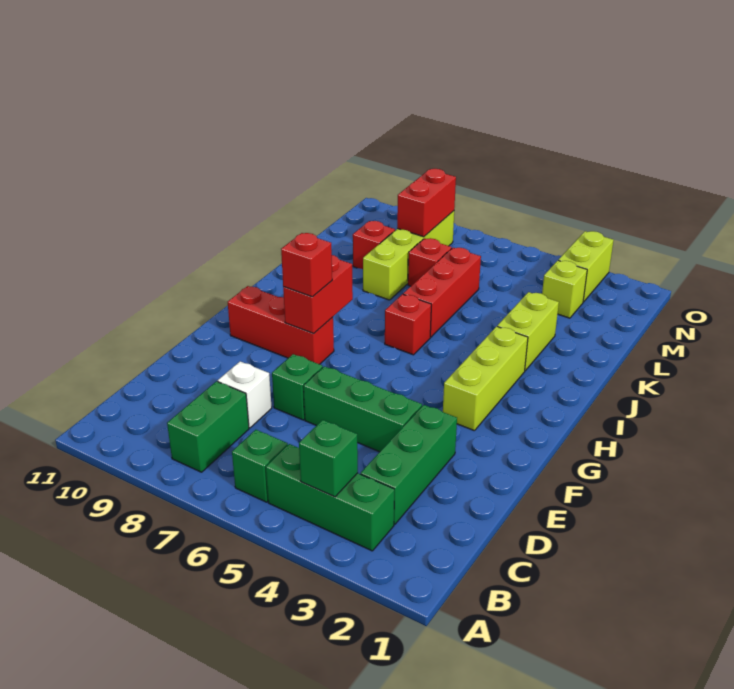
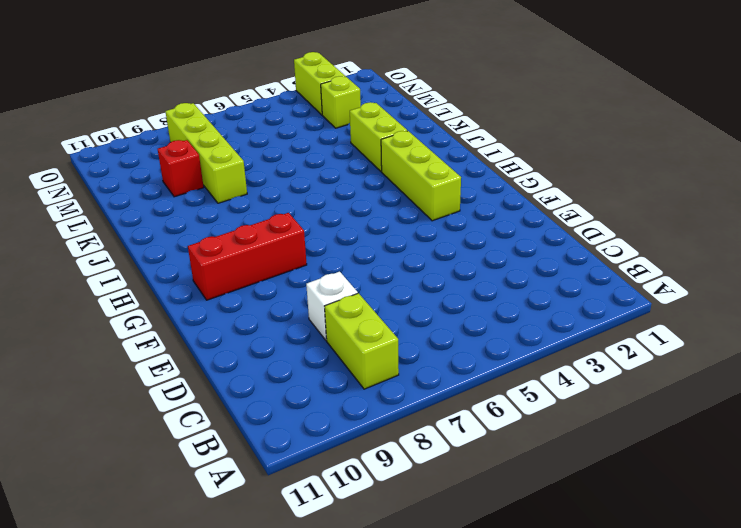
lime 1x2 brick [325,293,399,389] -> green 1x2 brick [167,381,249,472]
none -> green 1x3 brick [266,444,394,551]
none -> green 1x1 brick [232,430,288,502]
none -> green 1x3 brick [361,405,457,524]

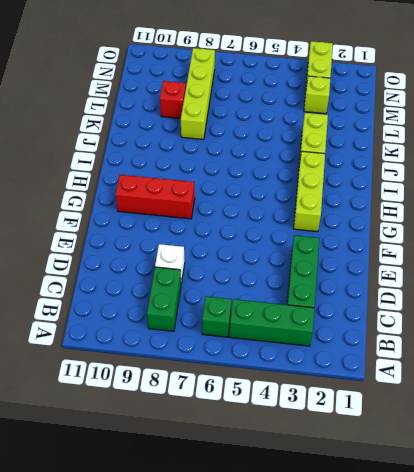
none -> green 1x3 brick [304,366,422,452]
none -> green 1x1 brick [272,354,323,420]
none -> red 1x1 brick [385,294,431,355]

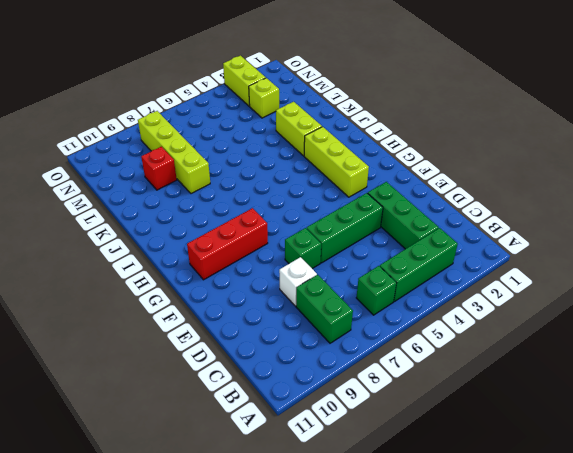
none -> red 1x1 brick [385,294,431,355]
none -> red 1x3 brick [403,248,481,337]
none -> red 1x1 brick [408,238,452,286]

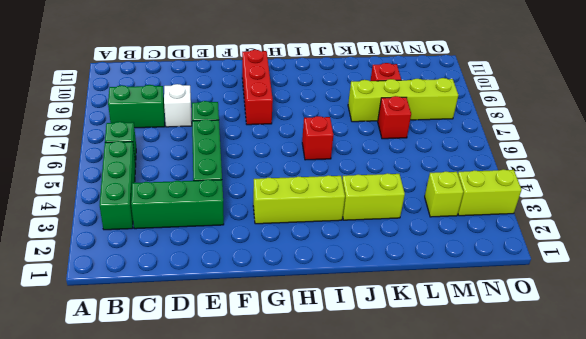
none -> red 1x3 brick [403,248,481,337]
none -> green 1x1 brick [299,420,358,497]
none -> red 1x2 brick [283,255,353,334]

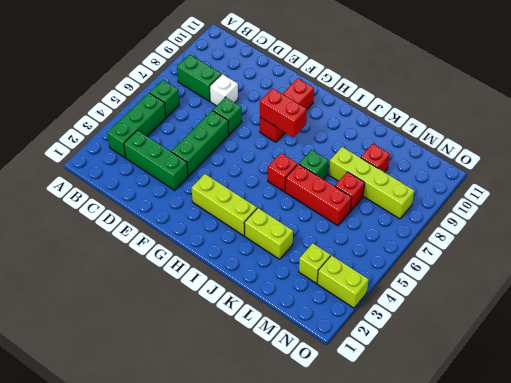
green 1x1 brick [299,150,328,179] -> green 1x1 brick moved to [299,420,358,497]
none -> red 1x2 brick [397,169,456,237]
none -> red 1x1 brick [281,233,332,297]

